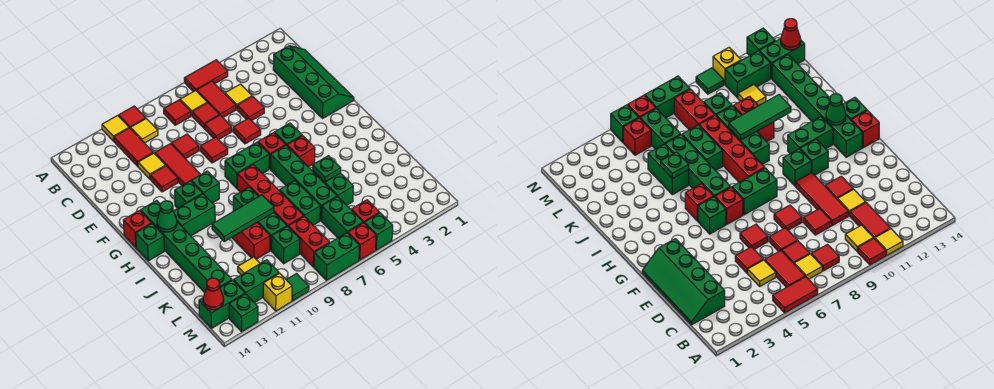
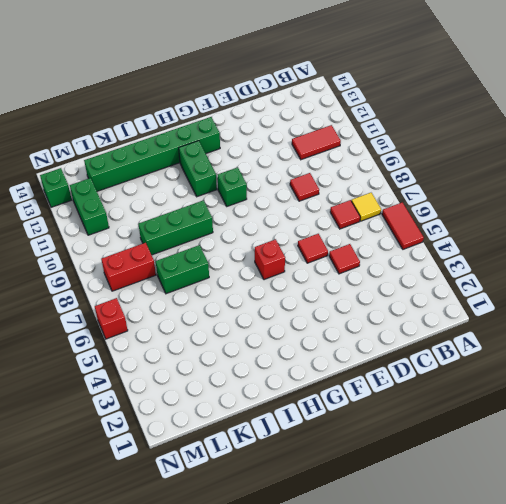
none -> red 1x1 tile [119,106,146,129]
none -> yellow 1x1 tile [102,116,129,141]
none -> red 1x2 tile [197,81,236,117]
none -> red 1x1 tile [164,100,191,125]

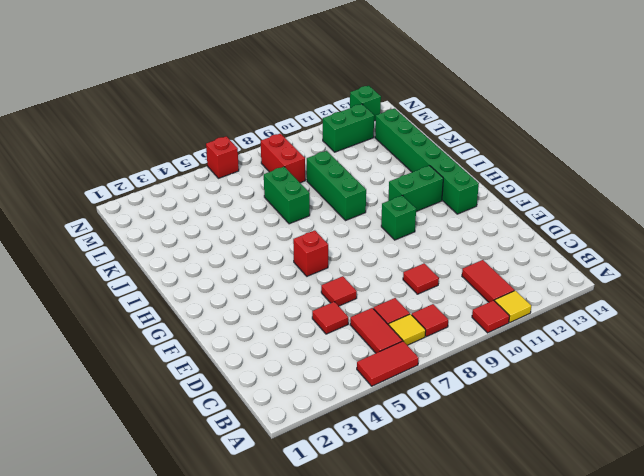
none -> yellow 1x1 tile [131,119,158,143]
none -> green 2x4 slope [273,46,354,118]
none -> yellow 1x1 tile [225,84,252,109]
none -> red 1x1 tile [204,115,232,140]

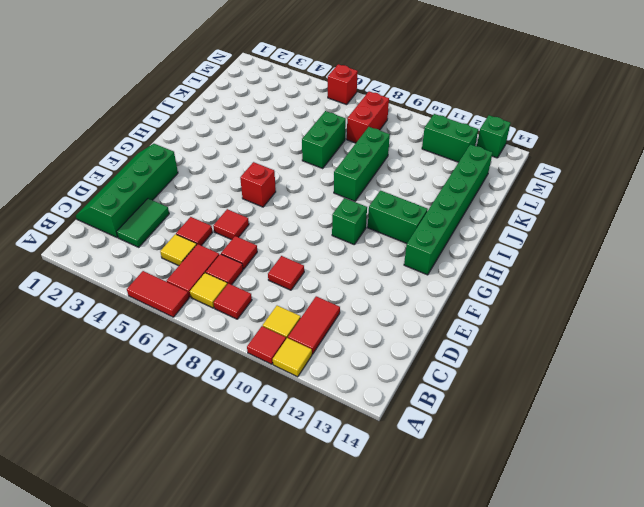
green 1x2 tile [117,199,169,247] -> none
none -> red 1x3 tile [155,144,201,185]
none -> yellow 1x1 tile [138,153,166,179]
none -> red 1x1 tile [200,137,228,163]
none -> red 1x1 tile [150,166,178,192]

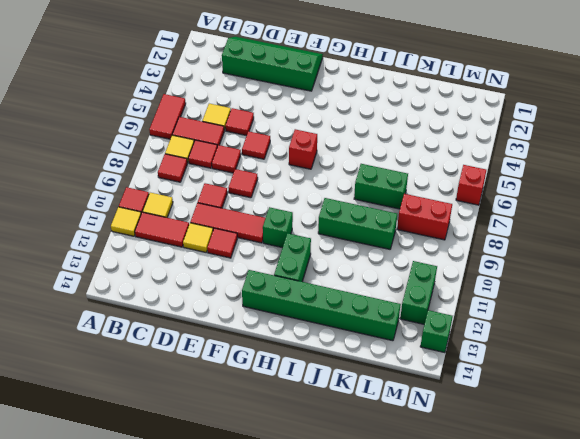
none -> green 1x1 brick [275,123,302,145]
none -> green 1x2 brick [225,142,269,188]
none -> green 1x1 brick [175,181,202,208]
none -> red 1x1 brick [123,210,152,247]

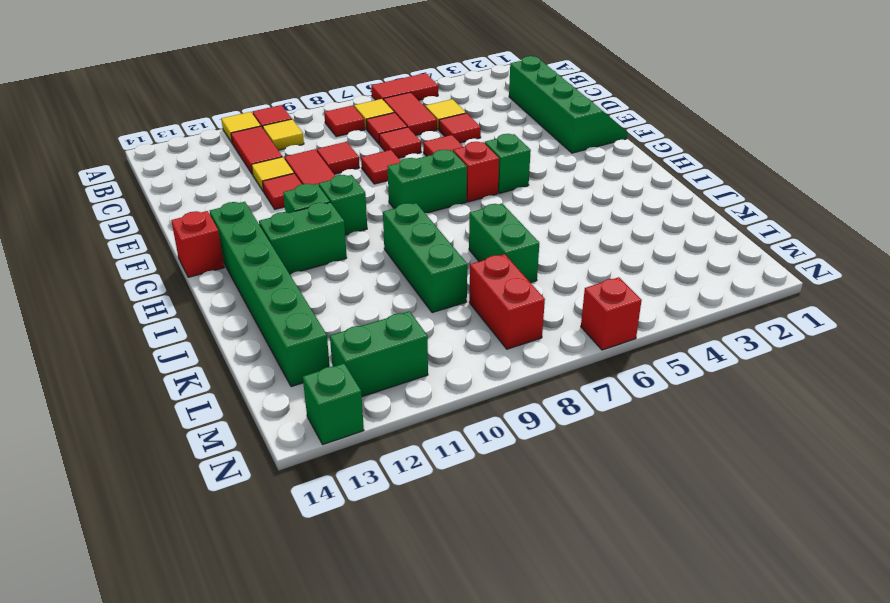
none -> red 1x1 brick [287,136,315,167]
none -> green 1x4 brick [271,145,337,221]
none -> red 1x4 brick [237,165,304,226]
none -> green 1x1 brick [136,224,164,261]

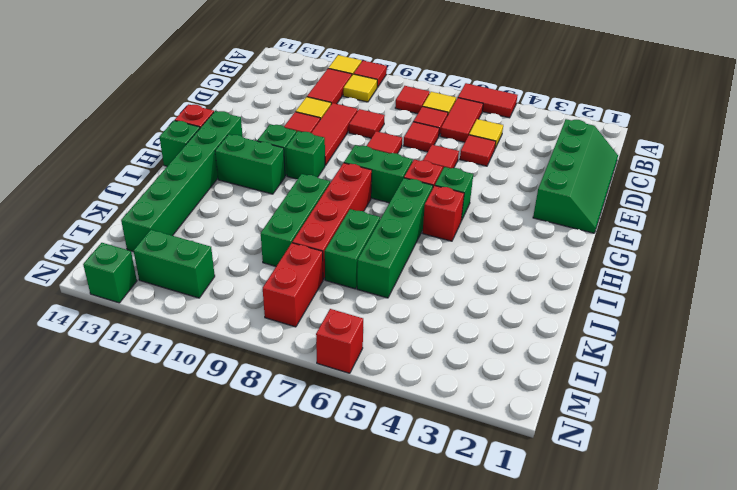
none -> green 1x2 brick [313,171,353,205]
none -> red 1x2 brick [232,223,270,259]
none -> green 1x2 brick [321,197,363,238]
none -> green 1x1 brick [271,226,300,264]

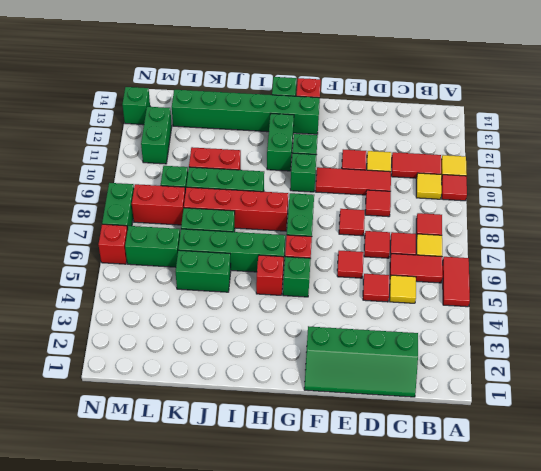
none -> yellow 1x1 tile [238,257,260,275]
none -> red 1x1 brick [351,200,380,223]
none -> green 1x2 brick [199,280,245,328]
none -> green 1x1 brick [365,213,393,250]

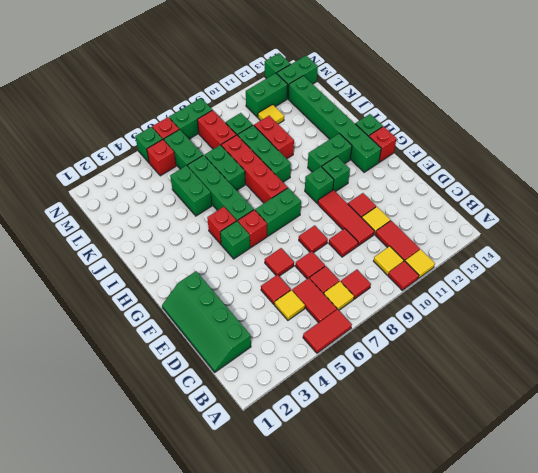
none -> green 1x1 tile [286,274,309,301]
none -> yellow 1x1 brick [263,273,292,311]
none -> green 1x1 cone [157,201,177,232]
none -> green 1x1 plate [313,156,341,182]

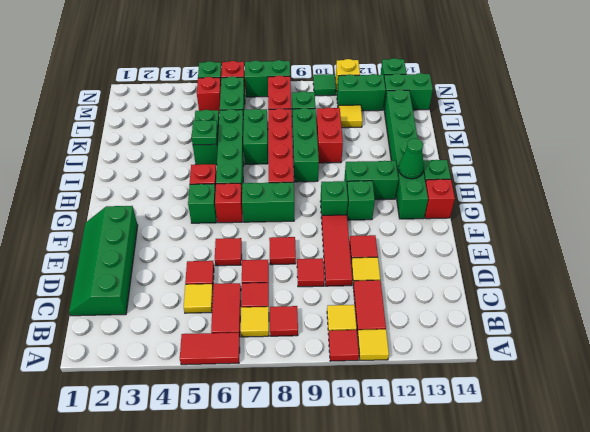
none -> green 1x3 tile [212,195,274,241]
none -> red 1x1 cone [203,278,224,310]

